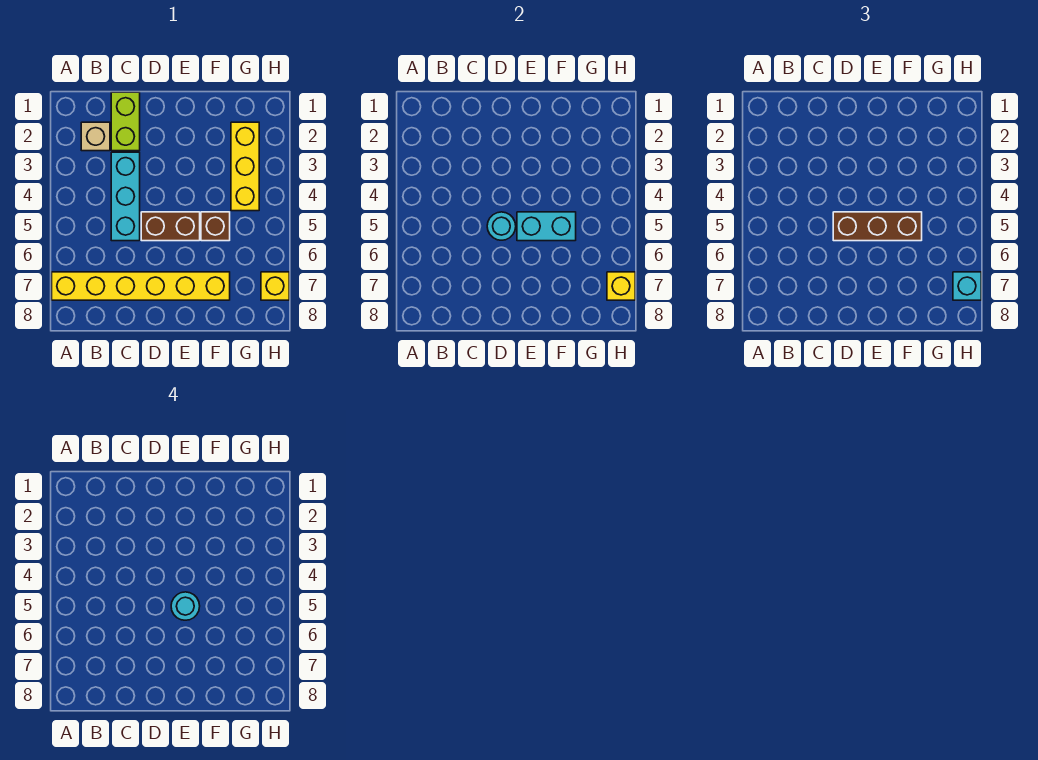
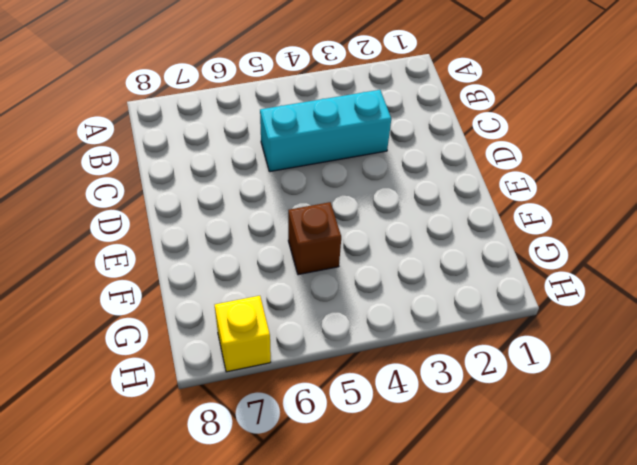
none -> yellow 1x6 brick [52,272,230,300]
none -> tan 1x1 brick [81,122,110,151]
none -> lime 1x2 brick [111,92,140,151]

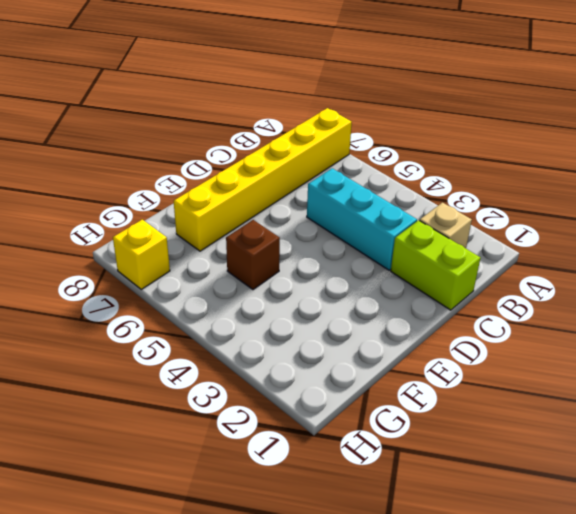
none -> brown 1x2 brick [141,212,200,241]
none -> yellow 1x3 brick [231,122,259,211]
none -> cyan 1x1 round brick [487,212,516,240]

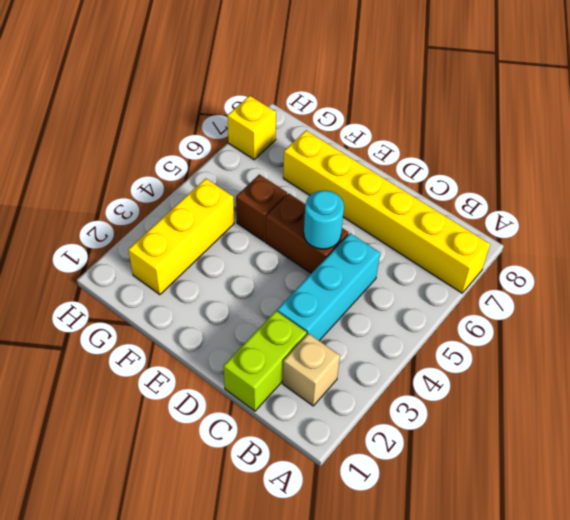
none -> cyan 1x2 brick [517,212,576,241]
none -> yellow 1x1 brick [607,272,635,300]
none -> brown 1x3 brick [833,212,922,241]

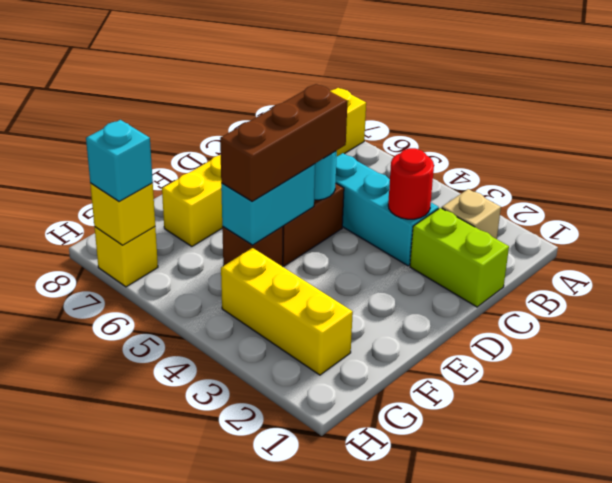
red 1x1 round brick [388,148,434,219] -> none
none -> cyan 1x1 round brick [171,592,200,620]

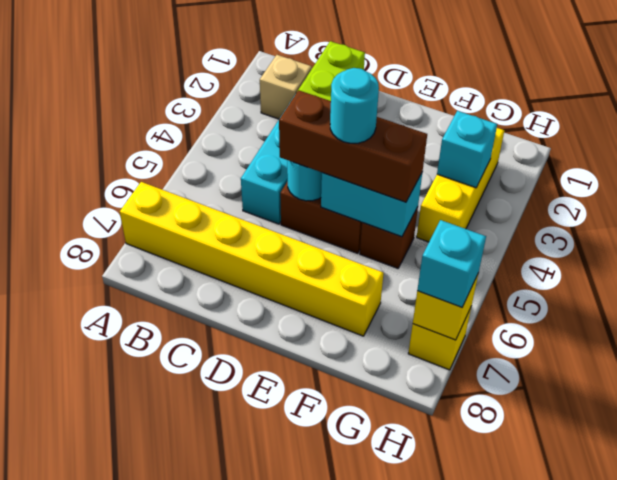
cyan 1x1 brick [437,111,497,188] -> none

